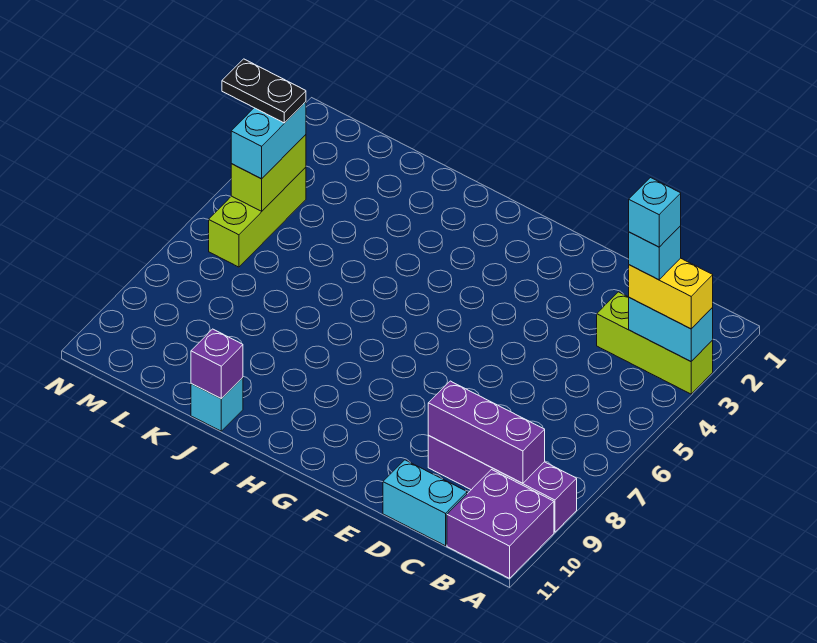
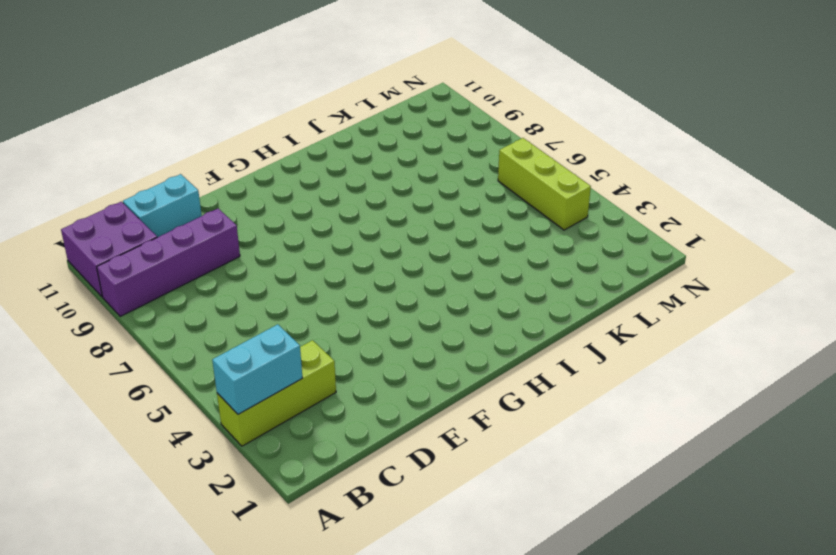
none -> cyan 1x1 brick [191,378,243,431]
none -> purple 1x3 brick [428,381,545,483]
none -> purple 1x1 brick [191,329,243,399]

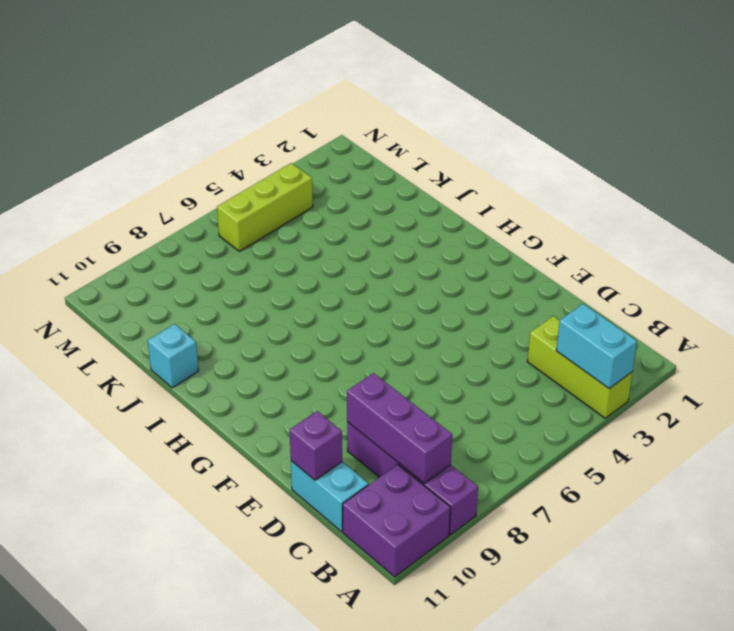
purple 1x1 brick [290,411,342,480] -> purple 1x1 brick moved to [191,329,243,399]
none -> lime 1x2 brick [231,135,306,211]
none -> yellow 1x2 brick [629,258,713,329]
none -> cyan 1x2 brick [231,102,306,179]

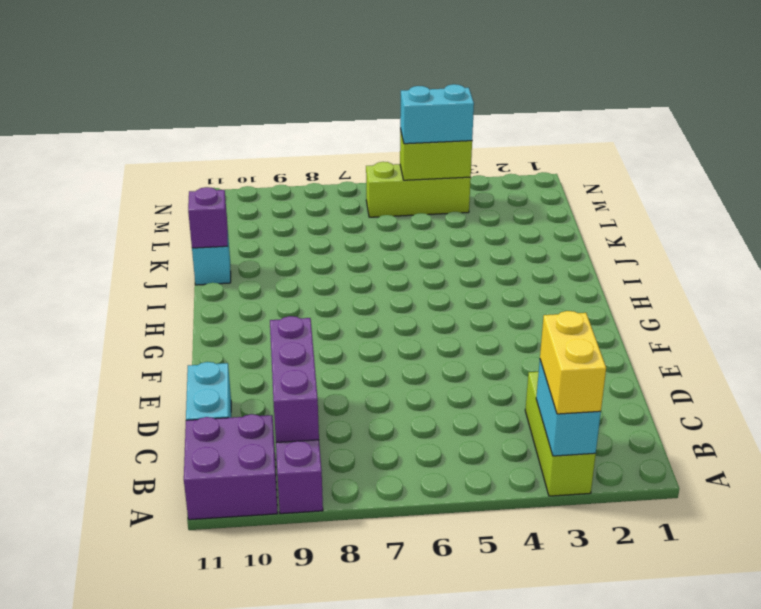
none -> cyan 1x1 brick [629,226,681,280]
none -> black 1x2 plate [222,59,306,123]
none -> cyan 1x1 brick [629,178,681,247]

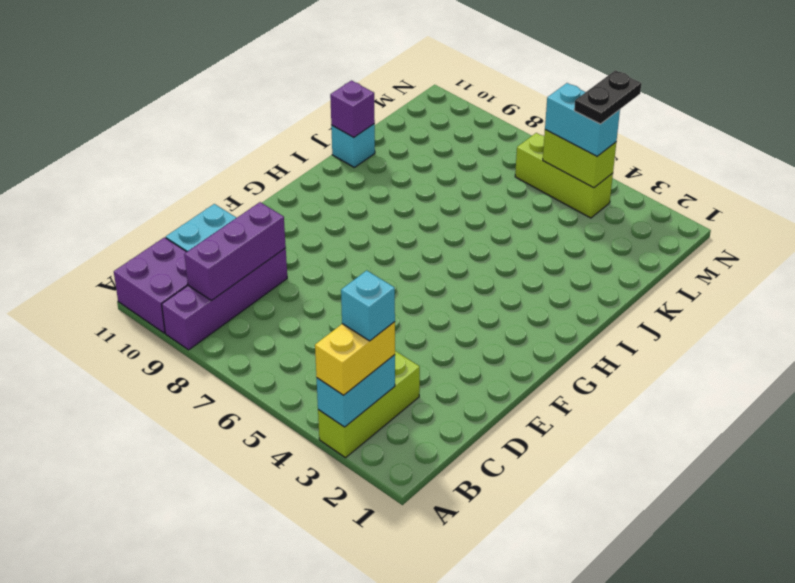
none -> cyan 1x1 brick [629,178,681,247]

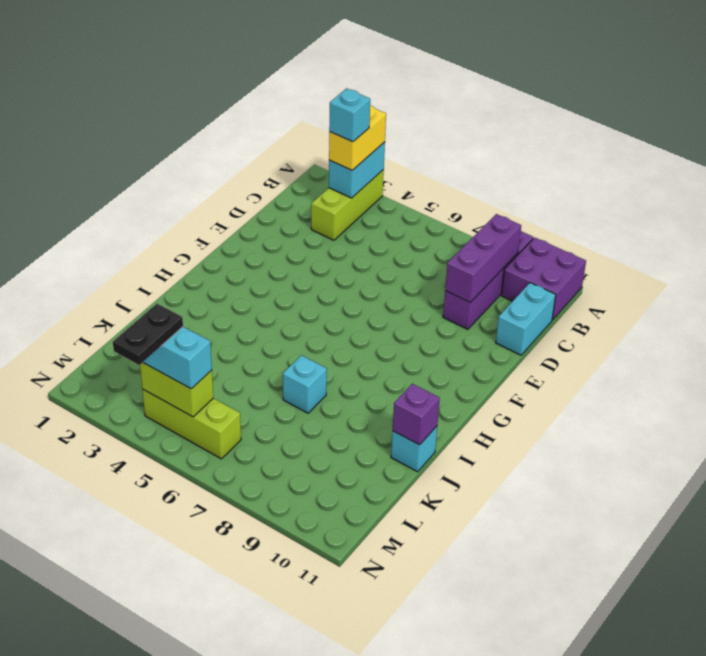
cyan 1x1 brick [283,355,327,413] -> cyan 1x1 brick moved to [629,178,681,247]

